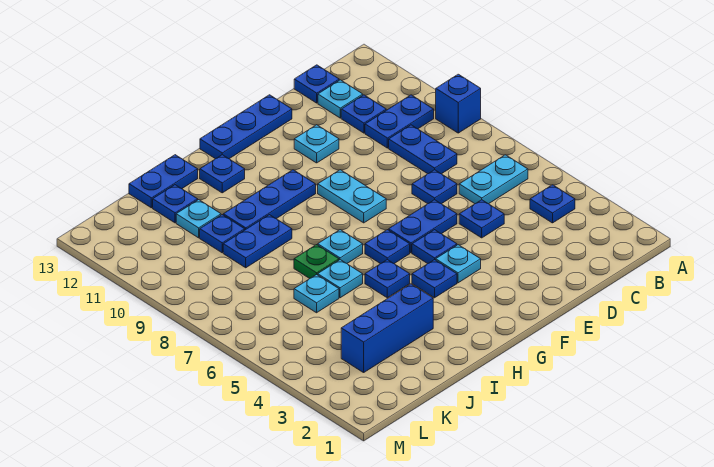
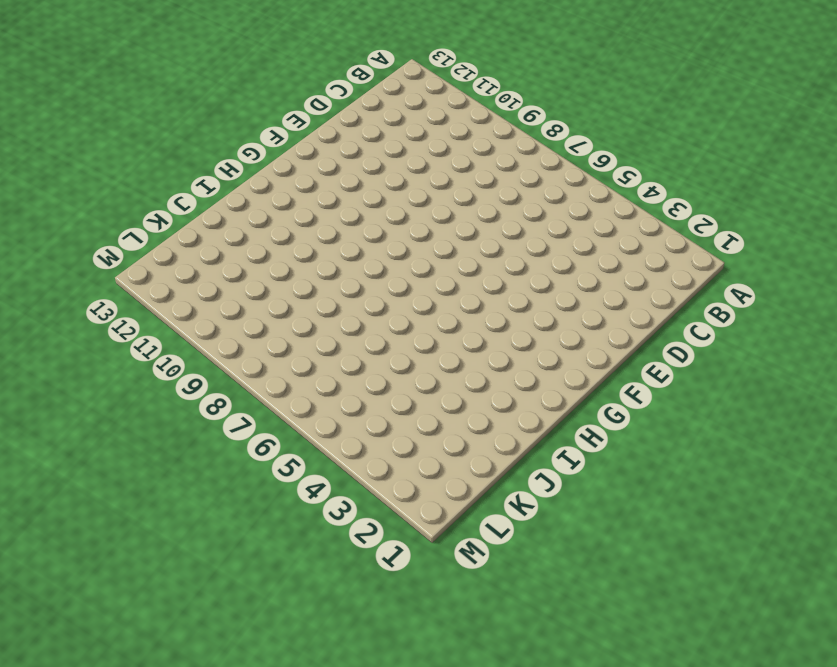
none -> blue 1x1 brick [436,74,481,133]
none -> blue 1x1 plate [530,185,575,223]
none -> cyan 1x2 plate [459,155,528,204]
none -> blue 1x2 plate [365,95,434,148]

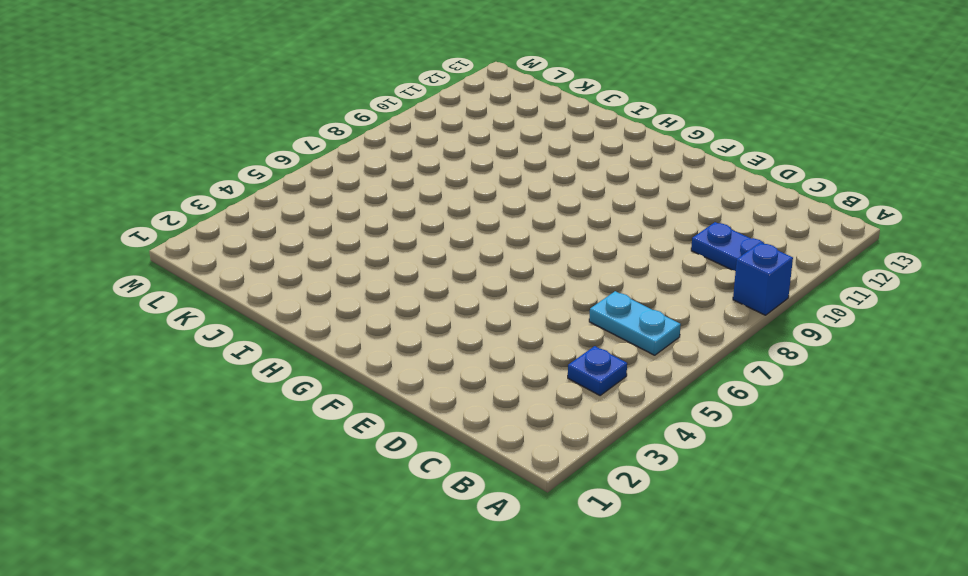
none -> blue 1x2 plate [389,125,457,174]
none -> blue 1x1 plate [341,95,386,133]
none -> cyan 1x1 plate [318,80,363,118]
none -> blue 1x1 plate [294,65,339,103]

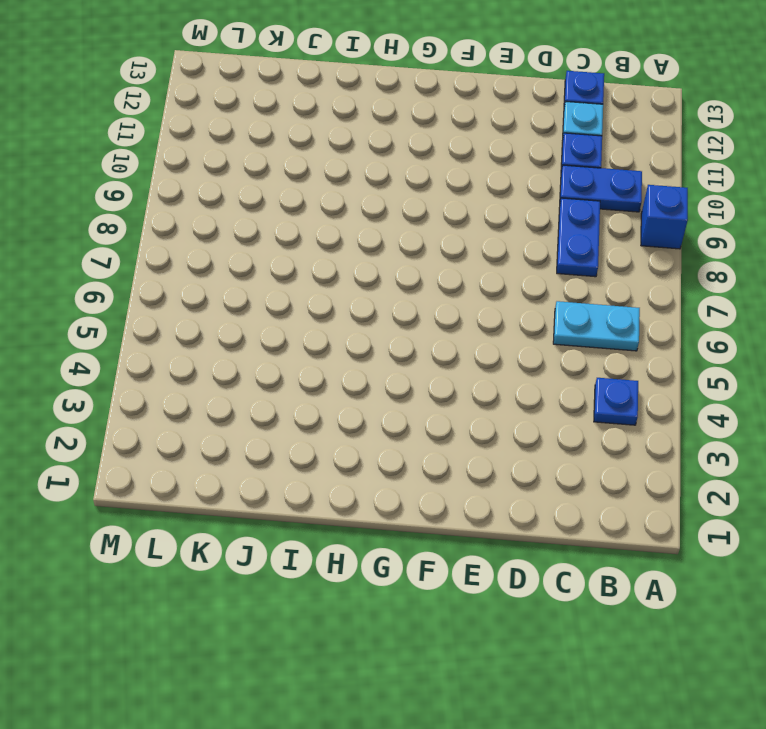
none -> blue 1x1 plate [459,200,504,238]
none -> blue 1x1 plate [412,170,457,204]
none -> blue 1x2 plate [389,200,457,253]
none -> cyan 1x1 plate [294,125,339,163]

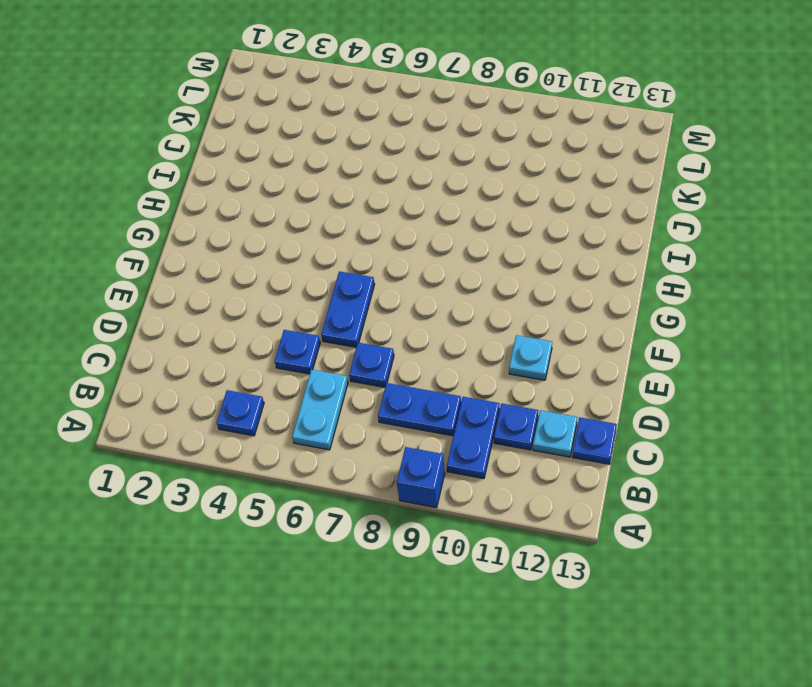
none -> blue 1x3 plate [200,95,292,159]
none -> cyan 1x1 plate [436,245,481,283]
none -> blue 1x1 plate [412,230,457,264]
none -> cyan 1x2 plate [318,170,386,223]

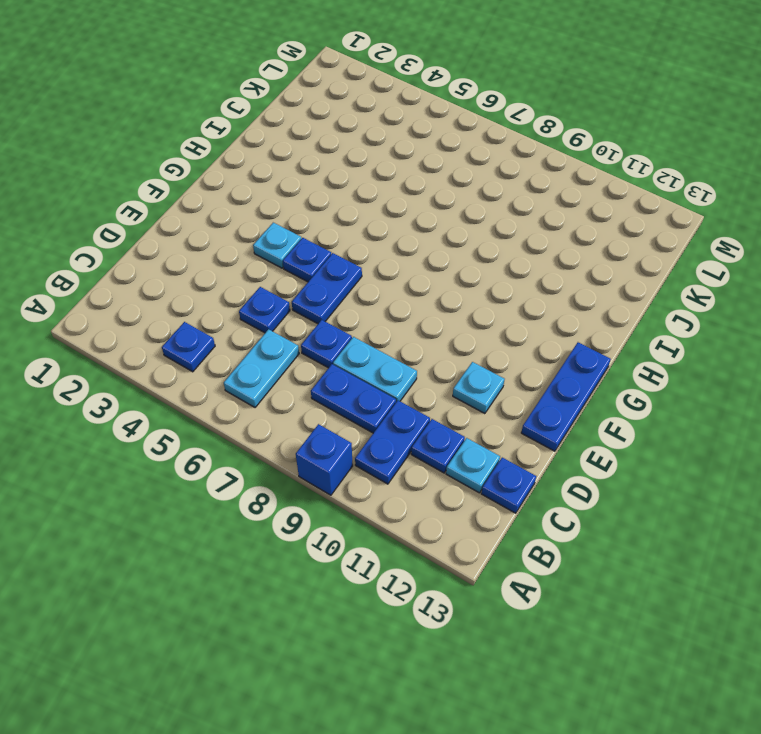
cyan 1x2 plate [333,337,417,402] -> cyan 1x2 plate moved to [318,170,386,223]
none -> blue 1x1 plate [412,260,457,298]
none -> blue 1x1 plate [365,230,410,264]
none -> blue 1x3 plate [223,170,316,230]
none -> blue 1x1 plate [365,260,410,298]

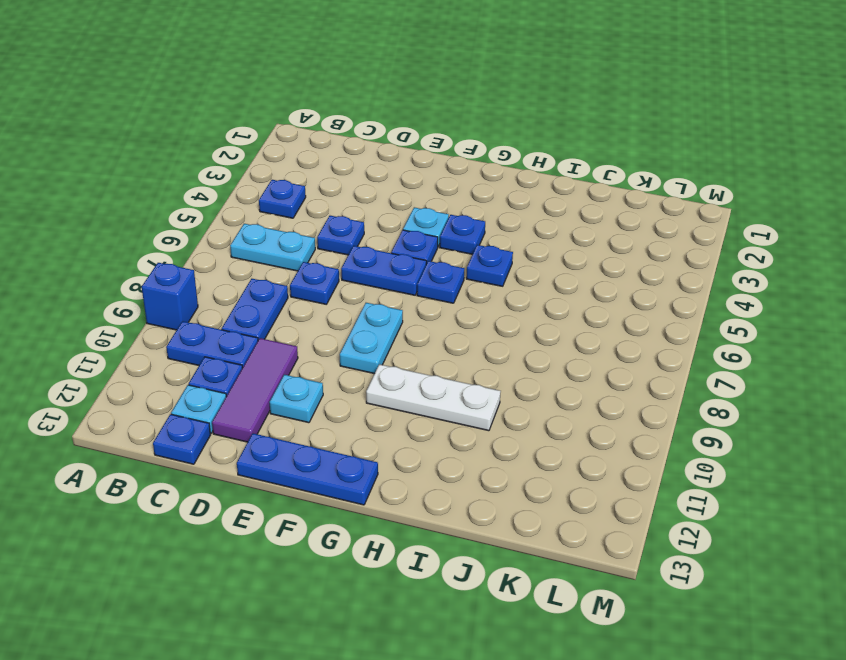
purple 1x3 tile [212,338,298,442] -> none
white 1x3 plate [366,364,501,431] -> blue 1x3 plate [223,170,316,230]
none -> cyan 1x1 plate [318,230,363,263]
none -> blue 1x1 plate [200,155,245,193]
none -> blue 1x3 brick [341,284,433,373]
none -> cyan 1x1 plate [318,260,363,298]

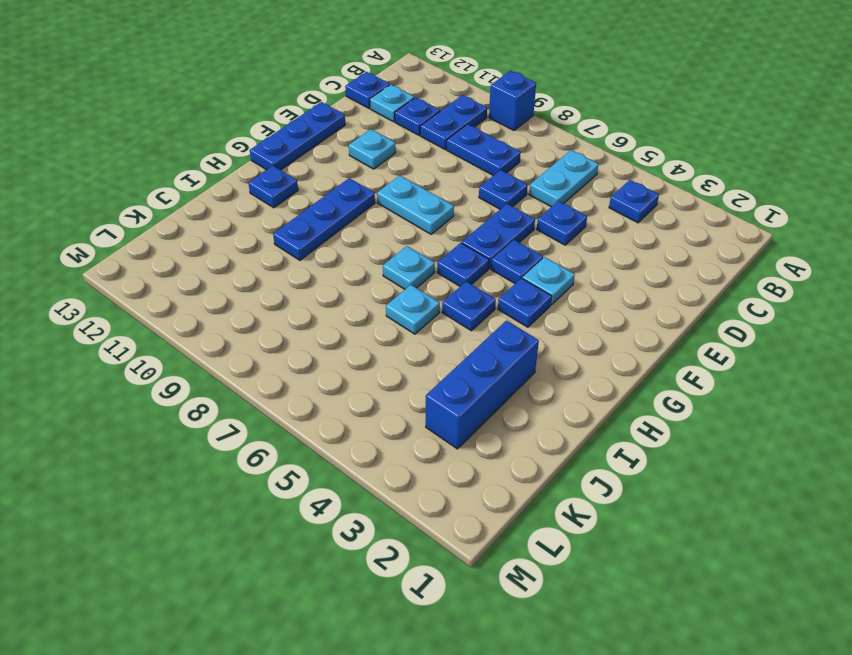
none -> green 1x1 plate [294,245,339,279]
none -> blue 1x2 plate [223,215,292,268]
none -> blue 1x2 plate [129,155,198,208]
none -> cyan 1x1 plate [294,274,339,313]

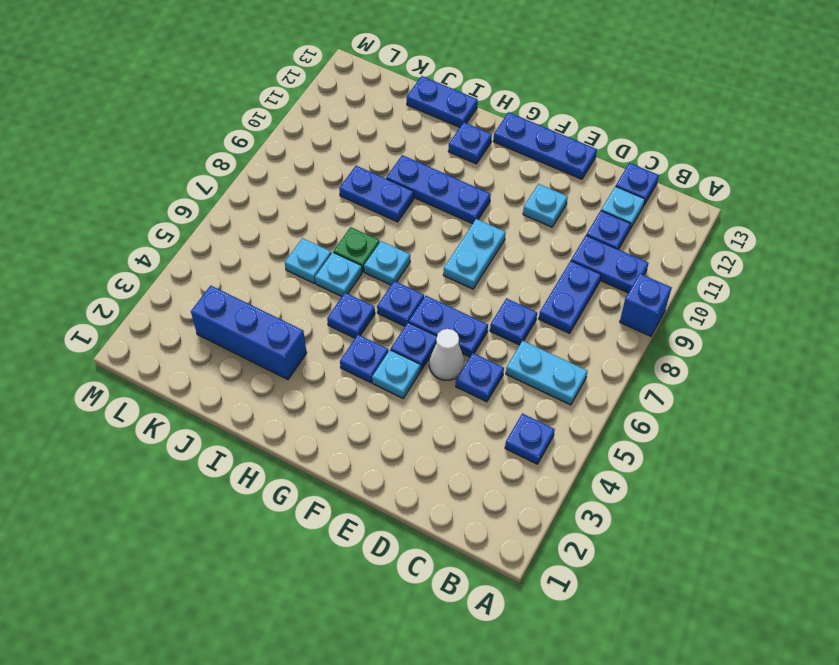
white 1x1 cone [429,329,464,380] -> none
none -> blue 1x1 plate [200,215,245,253]
none -> cyan 1x1 plate [176,200,221,238]
none -> blue 1x1 plate [153,185,198,223]

